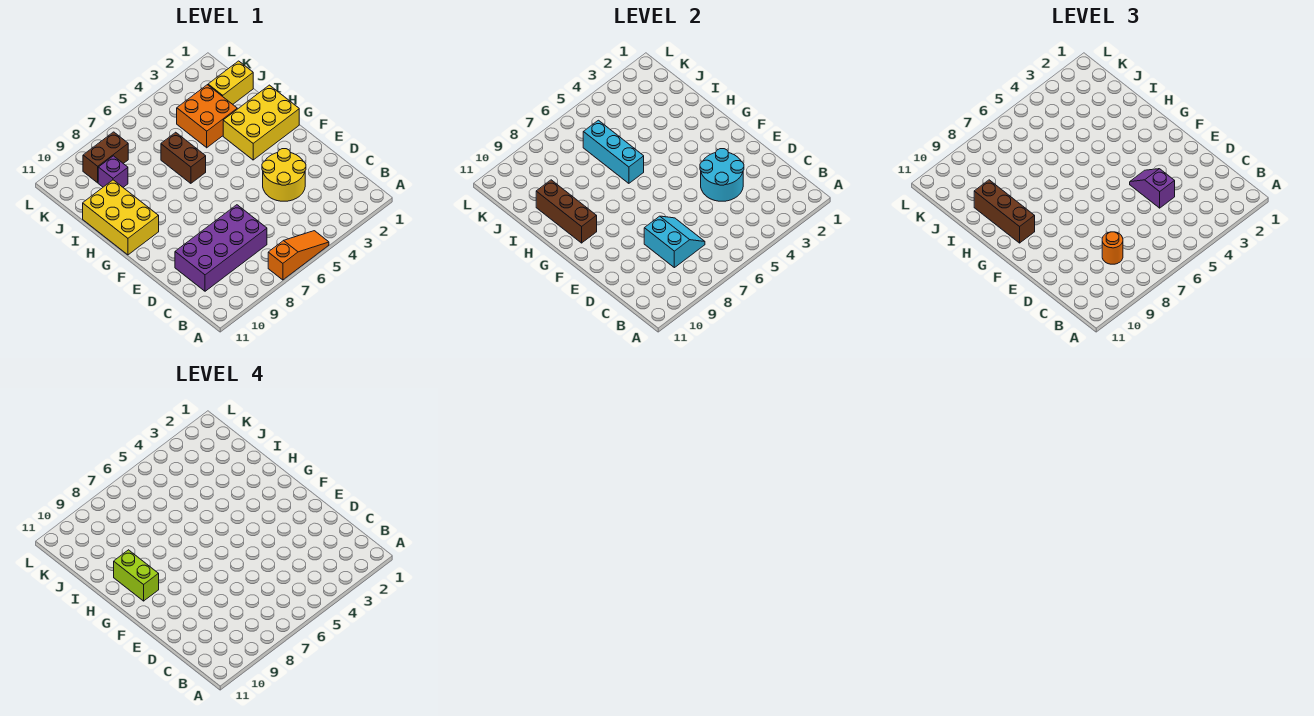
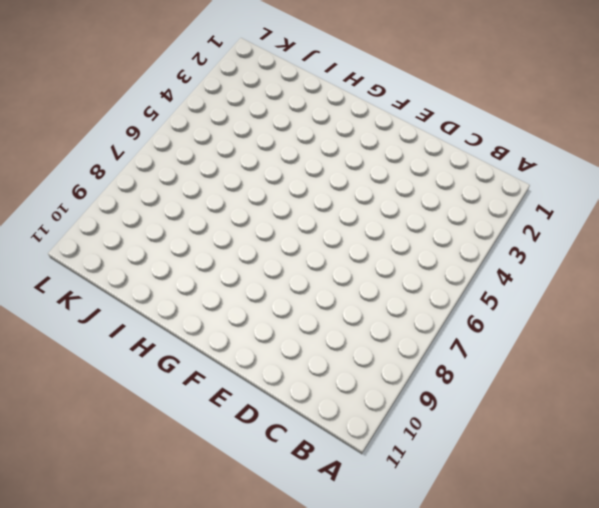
none -> orange 1x3 slope [268,231,329,280]
none -> purple 2x4 brick [175,205,267,291]
none -> yellow 2x2 round brick [262,149,306,201]

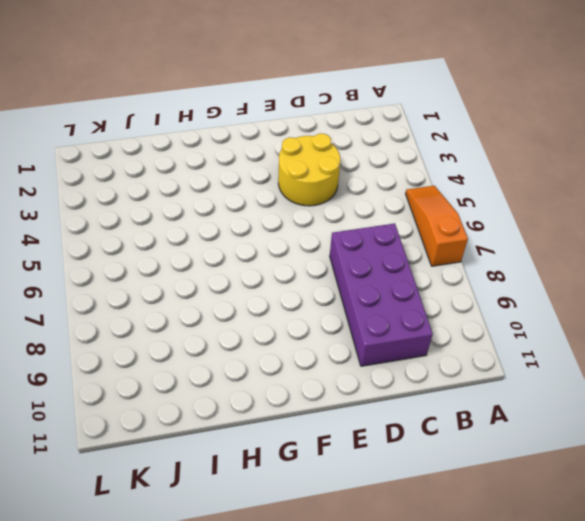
none -> yellow 2x3 brick [223,85,299,160]
none -> yellow 2x3 brick [83,180,159,255]
none -> brown 1x2 brick [161,132,206,183]

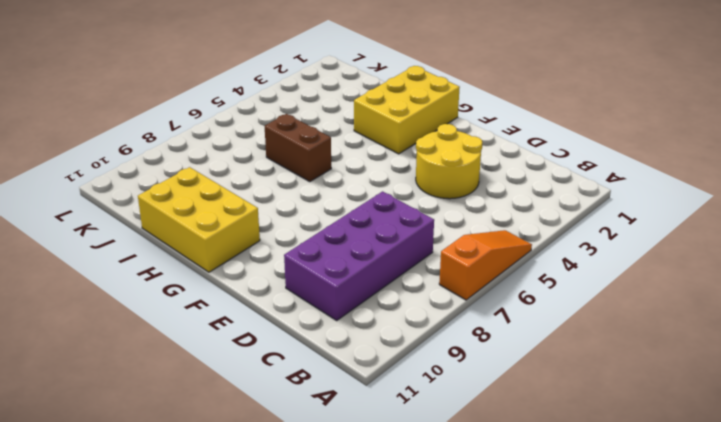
none -> orange 2x2 brick [177,85,237,148]
none -> yellow 1x2 brick [208,61,253,104]
none -> purple 1x1 brick [98,156,128,187]

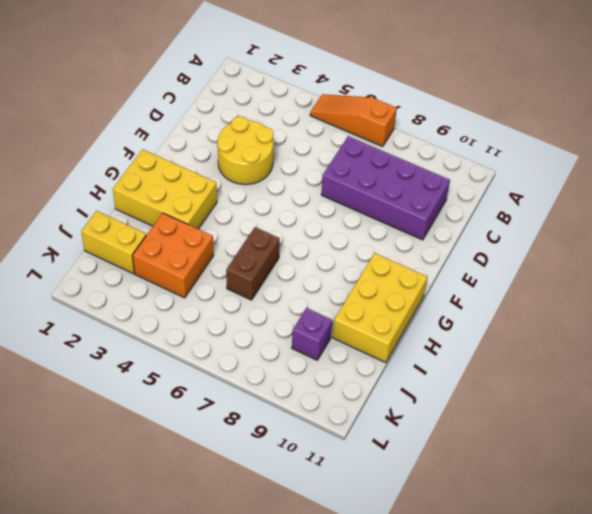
none -> brown 1x2 brick [83,132,128,183]
none -> cyan 2x2 slope [644,216,705,268]
none -> cyan 2x2 round brick [700,149,744,201]

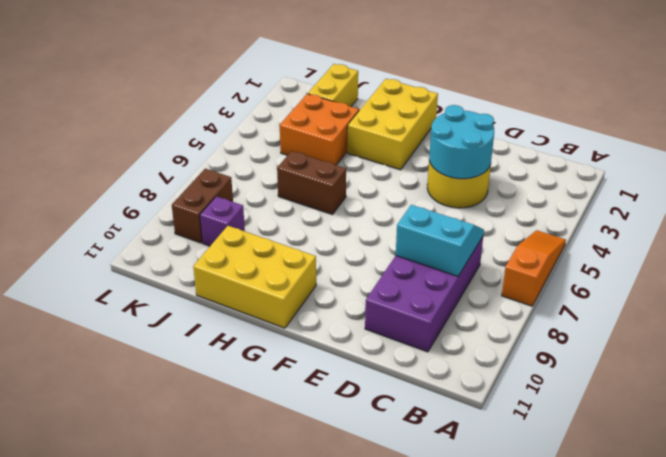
none -> brown 1x3 brick [536,180,597,243]
none -> cyan 1x3 brick [583,120,644,183]
none -> orange 1x1 round brick [1102,232,1123,264]

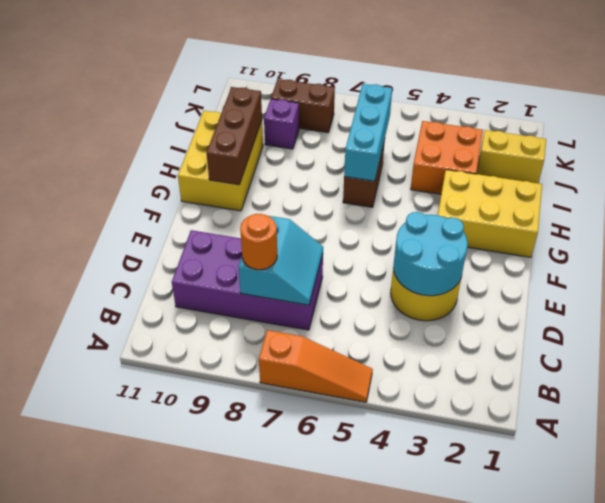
none -> purple 1x2 slope [1130,169,1175,208]
none -> brown 1x3 brick [974,180,1035,243]
none -> lime 1x2 brick [114,550,159,601]

